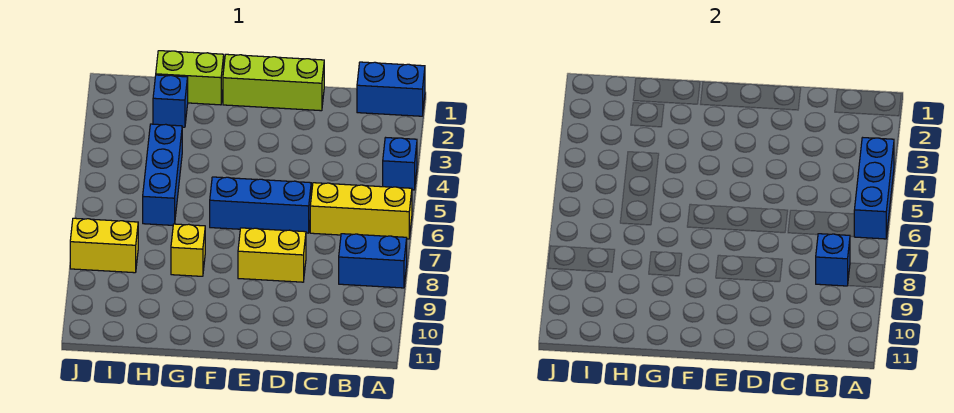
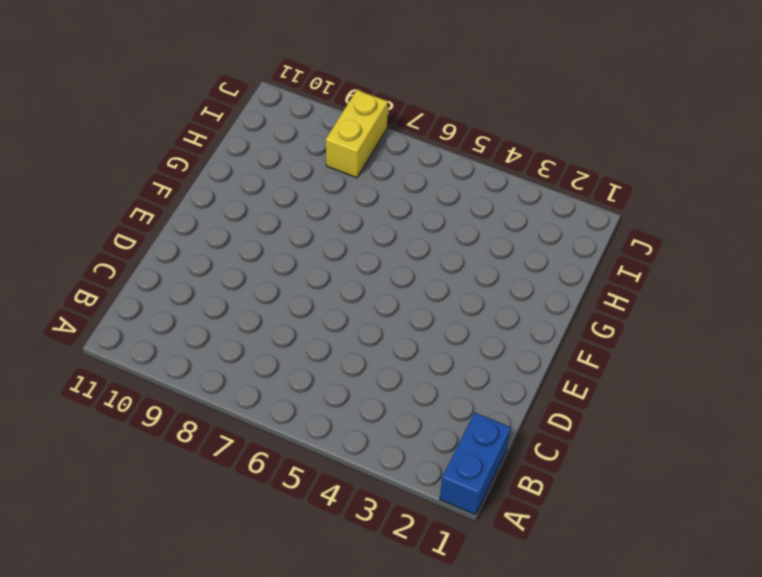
none -> blue 1x1 brick [383,138,417,190]
none -> yellow 1x3 brick [310,183,412,239]
none -> blue 1x2 brick [339,234,407,288]

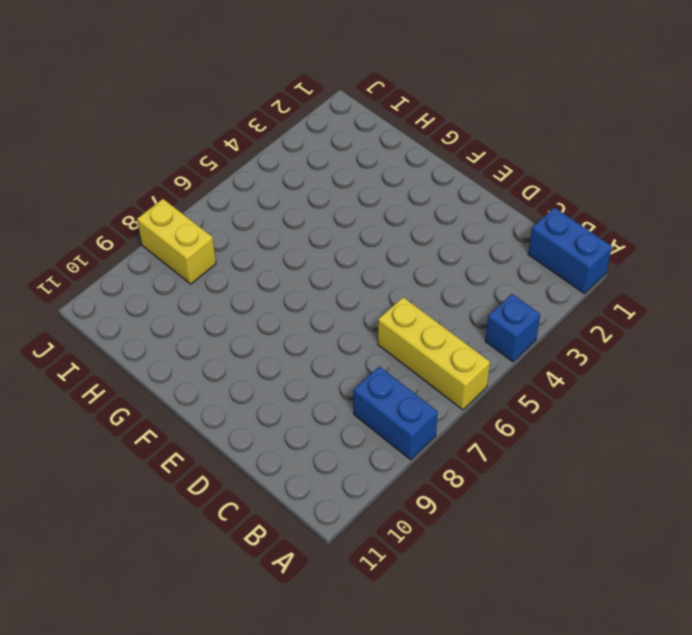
none -> lime 1x3 brick [223,54,324,111]
none -> blue 1x3 brick [210,177,311,233]
none -> yellow 1x2 brick [238,228,306,282]

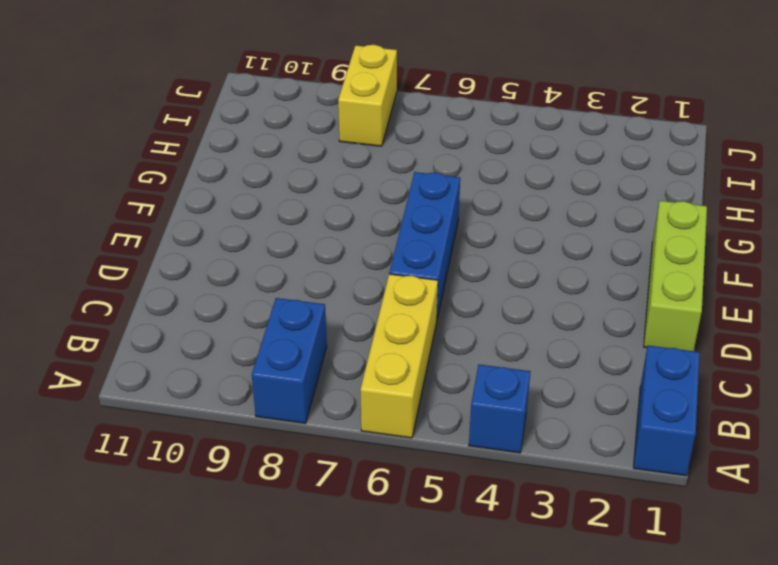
none -> yellow 1x2 brick [238,228,306,282]
none -> lime 1x2 brick [156,51,224,105]
none -> yellow 1x1 brick [171,224,205,276]

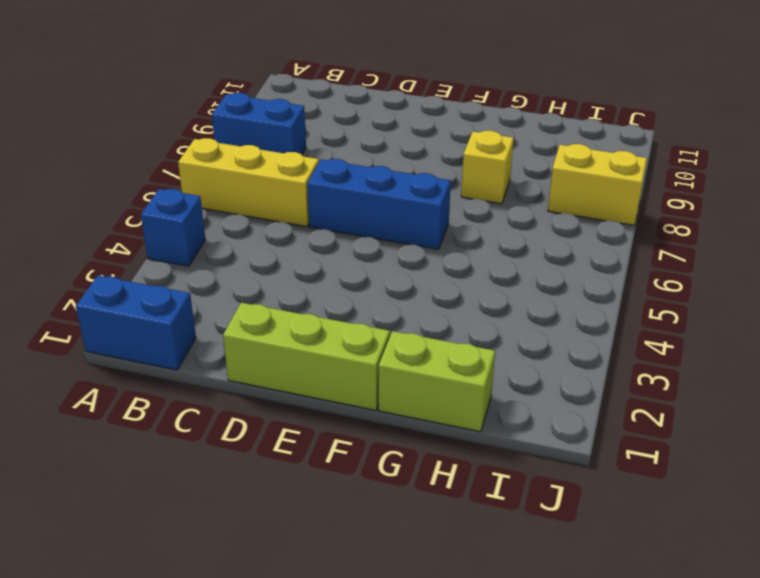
none -> yellow 1x2 brick [238,228,306,282]
none -> blue 1x1 brick [153,75,188,127]
none -> blue 1x3 brick [143,124,182,225]

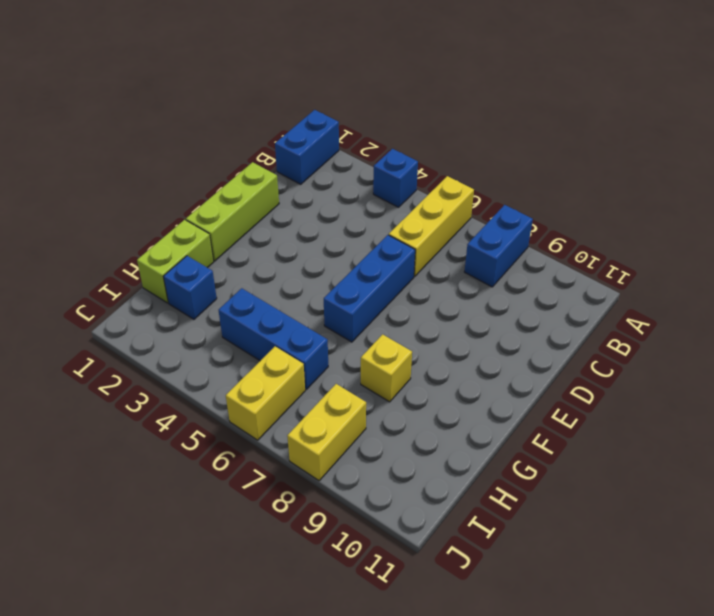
yellow 1x2 brick [226,346,305,440] -> yellow 1x2 brick moved to [238,228,306,282]
none -> blue 1x3 brick [854,138,894,239]
none -> blue 1x1 brick [816,234,850,286]

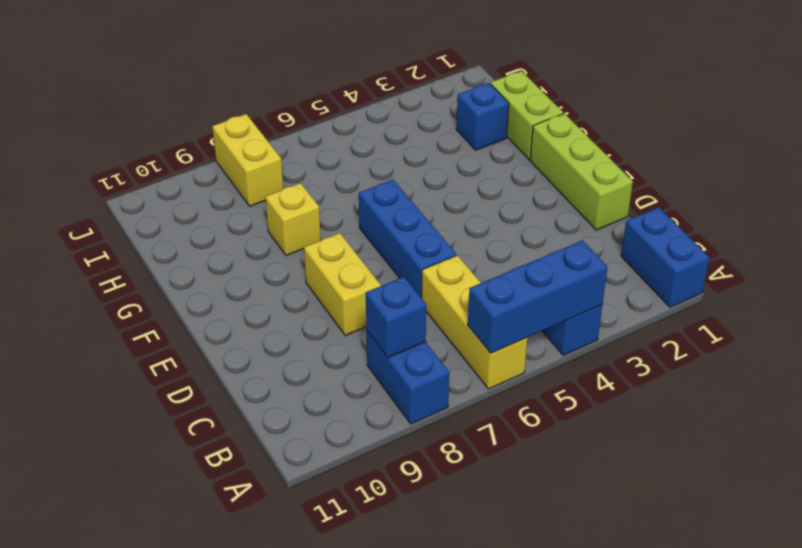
none -> blue 1x3 brick [143,124,182,225]

